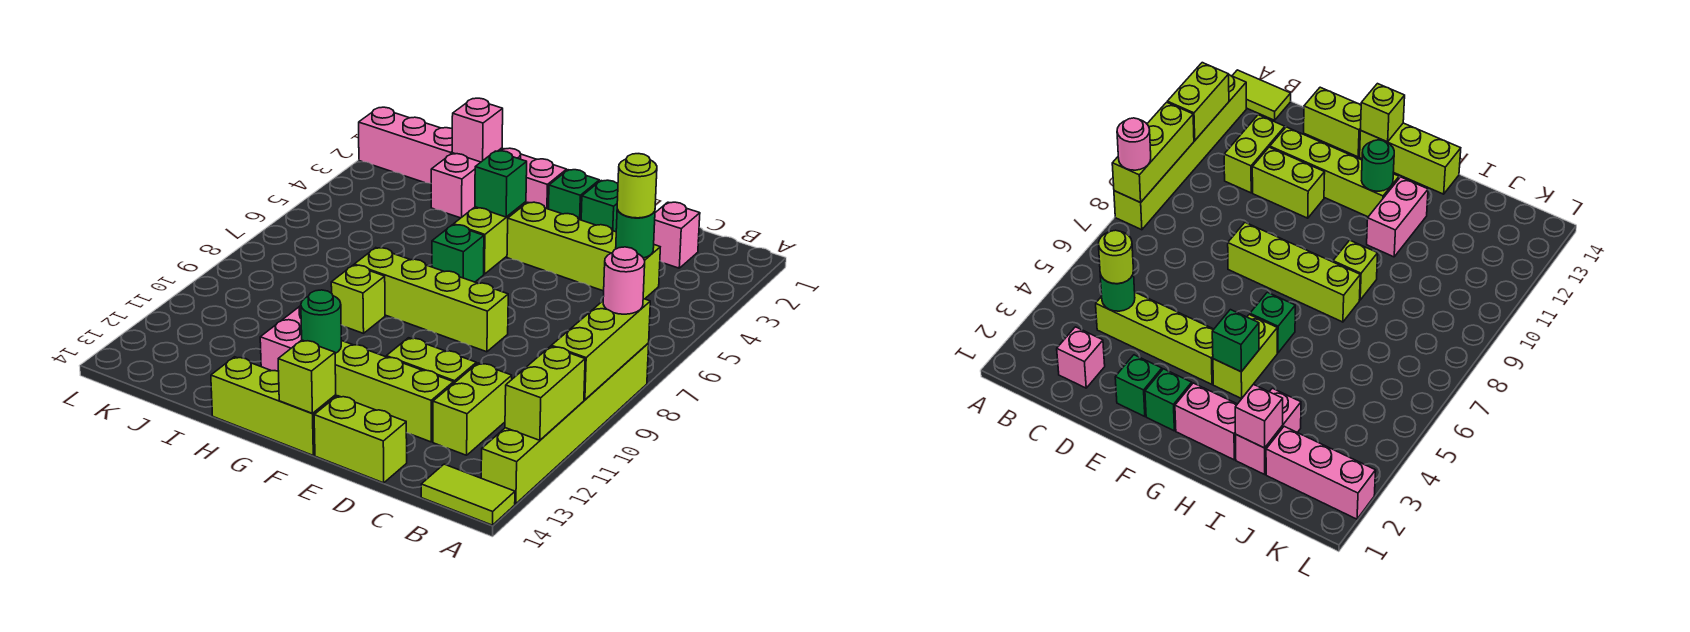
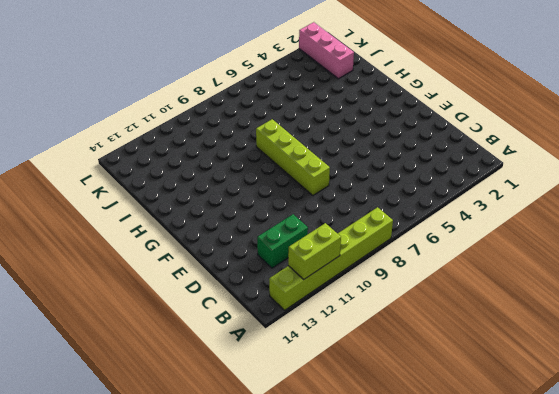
green 1x2 brick [257,214,308,268] -> lime 1x2 brick [433,363,512,455]
none -> lime 1x2 tile [421,464,515,525]
none -> pink 1x1 brick [654,202,700,268]
none -> lime 1x4 brick [507,202,660,299]

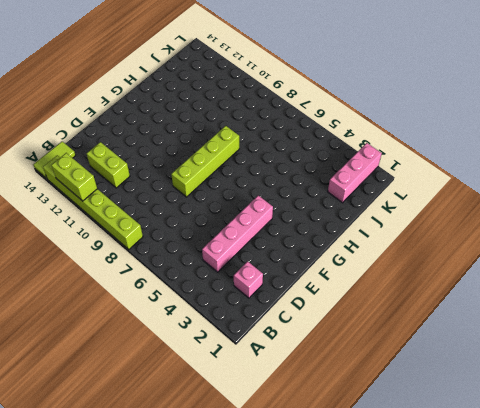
pink 1x4 brick [202,195,273,272] -> lime 1x4 brick [507,202,660,299]
none -> lime 1x2 brick [386,338,476,384]
none -> lime 1x4 brick [335,340,454,442]
none -> lime 1x2 brick [314,396,407,483]

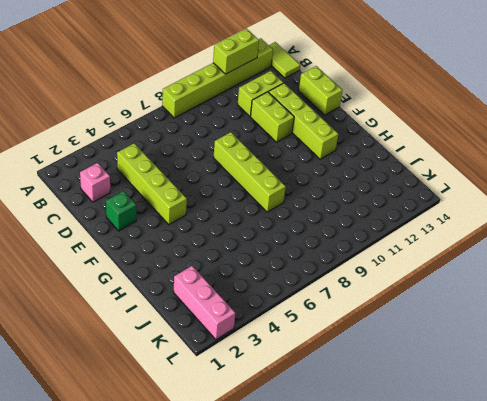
none -> green 1x1 brick [548,170,599,220]
none -> lime 1x3 brick [211,357,336,455]
none -> pink 1x2 brick [501,148,567,209]

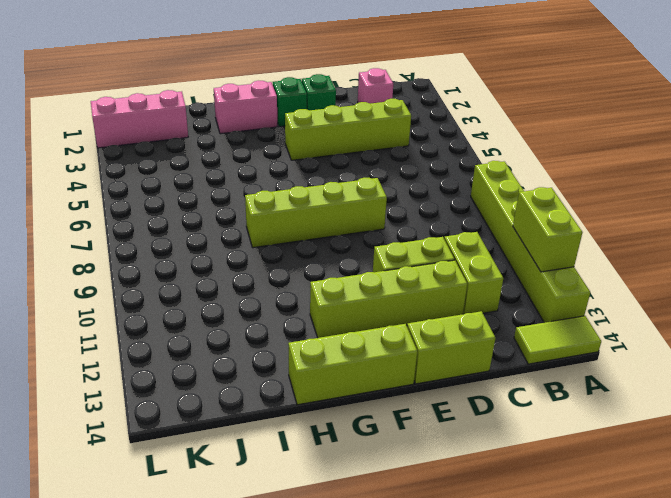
none -> lime 1x2 brick [454,202,526,274]
none -> green 1x1 brick [432,225,484,282]
none -> lime 1x1 brick [331,265,385,333]

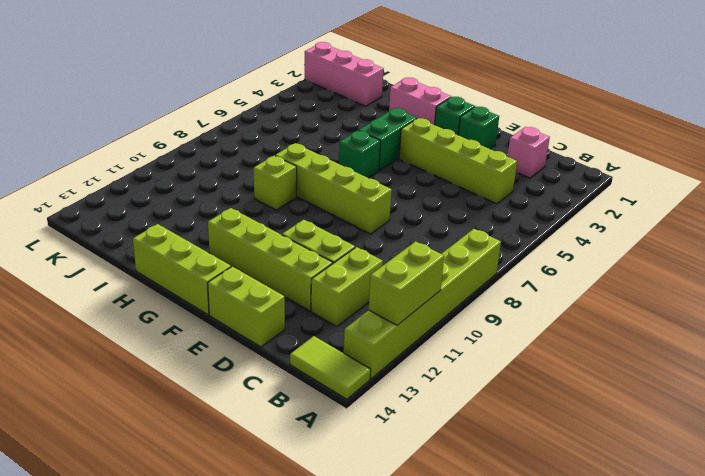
green 1x2 brick [359,108,417,170] -> lime 1x2 brick [454,202,526,274]
none -> pink 1x2 brick [260,306,302,371]
none -> pink 1x2 brick [431,148,502,218]
none -> lime 1x3 brick [551,299,650,400]

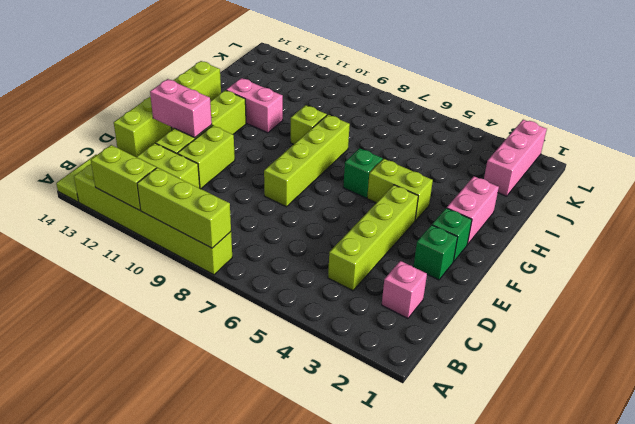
pink 1x2 brick [150,79,212,137] -> pink 1x2 brick moved to [431,148,502,218]
none -> green 1x1 round brick [616,209,655,258]
none -> lime 1x1 brick [278,340,336,414]
none -> green 1x1 brick [475,151,527,217]

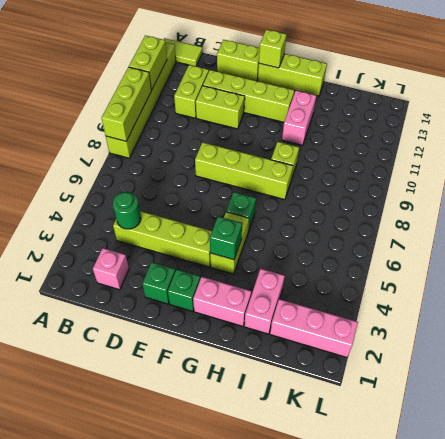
none -> green 1x1 round brick [301,290,341,353]
none -> pink 1x1 brick [452,98,503,162]
none -> pink 1x1 round brick [603,247,645,314]

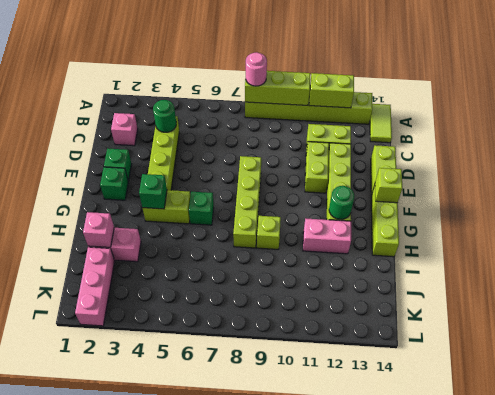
none -> pink 1x2 brick [501,148,567,209]
none -> lime 1x1 round brick [617,154,657,218]

